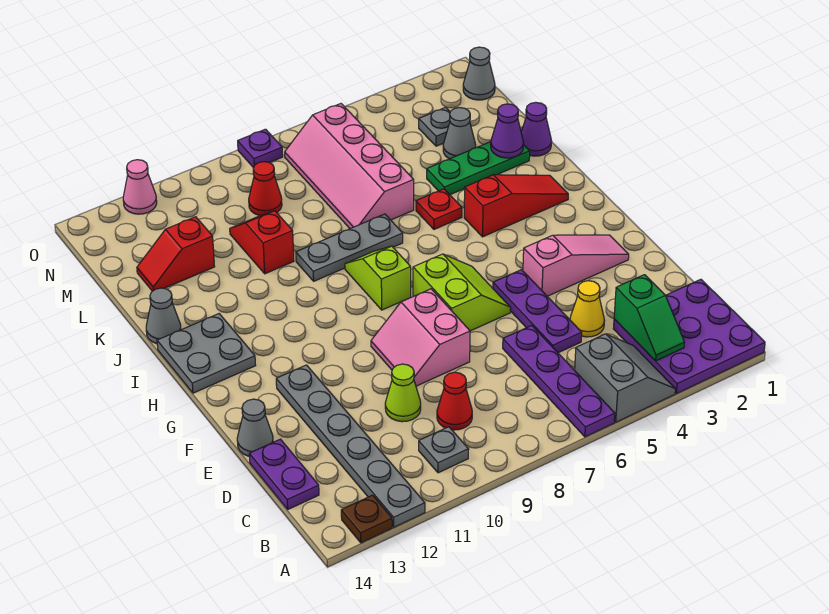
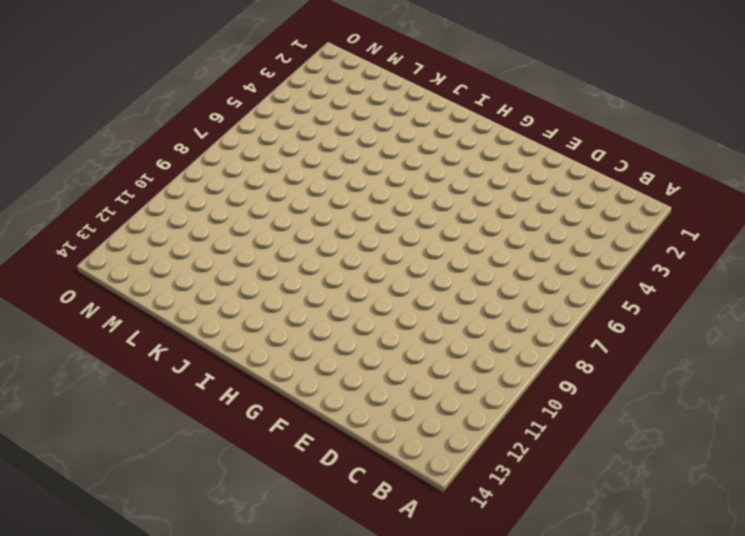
none -> purple 3x3 plate [613,279,765,394]
none -> grey 2x2 slope [575,334,675,422]
none -> purple 1x4 plate [503,326,615,437]
none -> grey 1x6 plate [276,365,425,527]

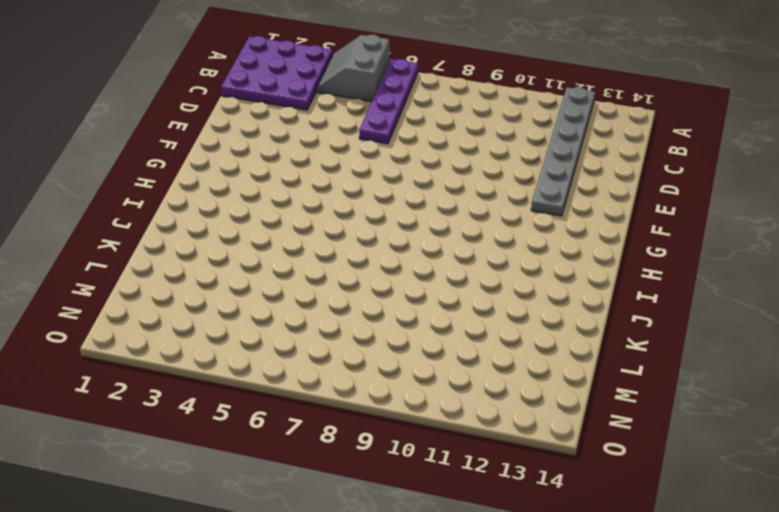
none -> brown 1x1 plate [341,495,392,543]
none -> grey 1x1 plate [419,427,469,473]
none -> red 1x1 cone [437,372,472,430]
none -> purple 1x2 plate [249,439,319,509]

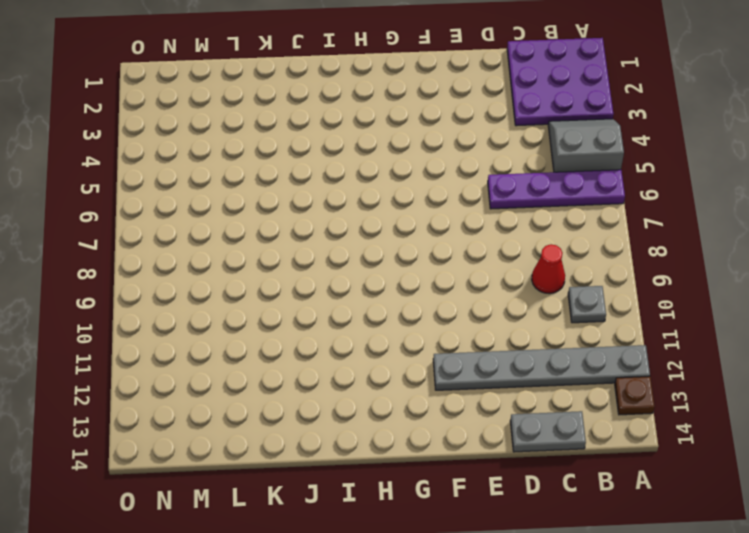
grey 1x2 plate [510,411,586,452] -> purple 1x2 plate [249,439,319,509]
none -> yellow 1x1 cone [570,281,605,337]
none -> purple 1x3 plate [493,270,582,353]
none -> lime 1x1 cone [385,364,421,422]
none -> pink 2x2 slope [371,289,470,386]

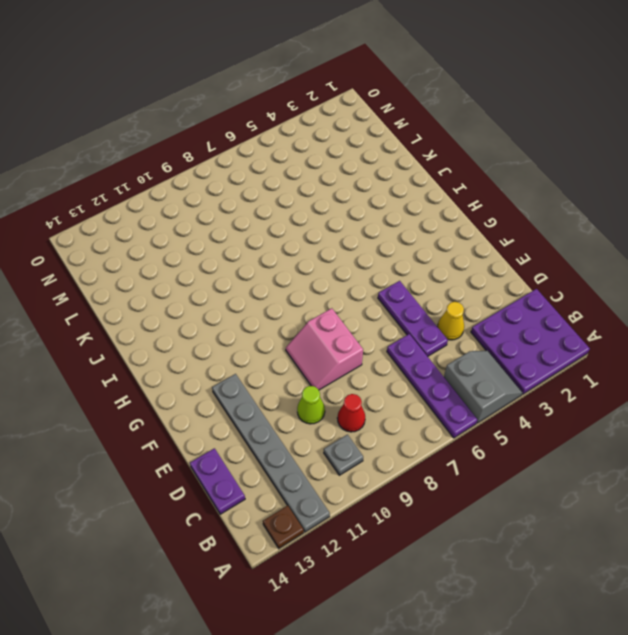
none -> grey 1x1 cone [237,399,273,456]
none -> pink 1x3 slope [523,235,629,296]
none -> lime 2x2 slope [413,254,511,331]
none -> lime 1x2 slope [345,246,411,310]

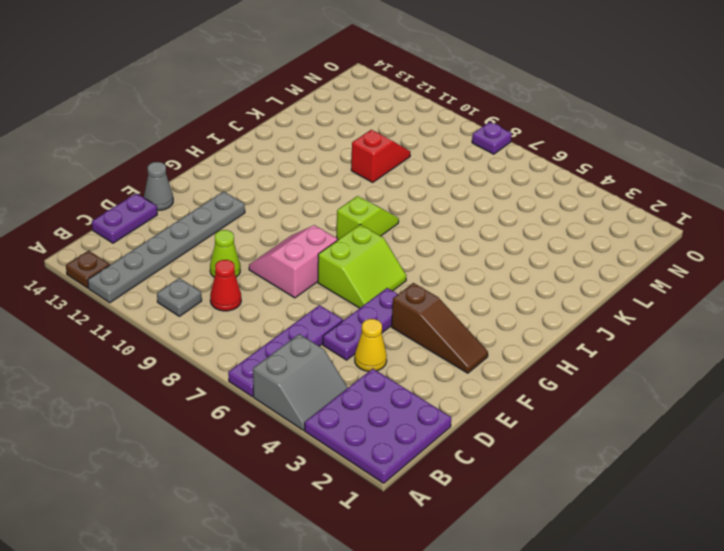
brown 1x3 slope [392,283,488,373] -> pink 1x3 slope [523,235,629,296]
none -> grey 2x2 plate [157,314,256,393]
none -> red 1x3 slope [464,175,568,237]
none -> red 1x1 plate [416,189,462,229]
none -> grey 1x3 plate [296,214,403,281]

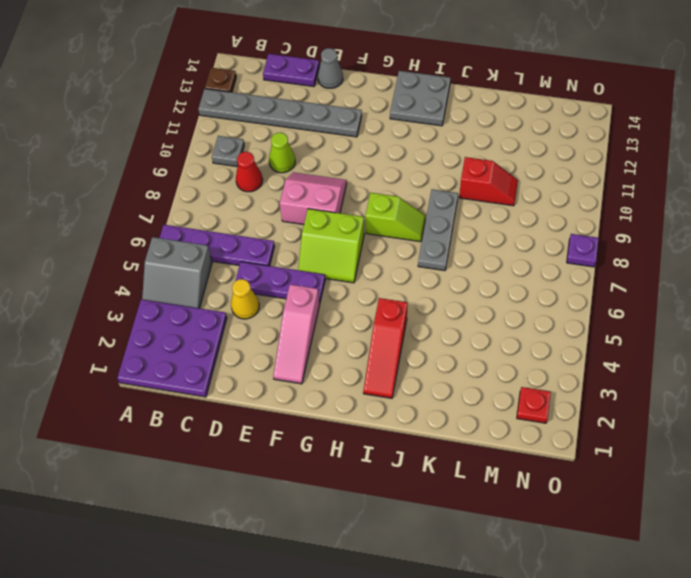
red 1x1 plate [517,387,551,423] -> red 1x1 plate moved to [416,189,462,229]
none -> grey 1x1 cone [146,288,181,344]
none -> purple 1x1 cone [521,102,552,156]
none -> green 1x3 plate [427,142,530,195]
none -> pink 2x4 slope [285,104,414,229]

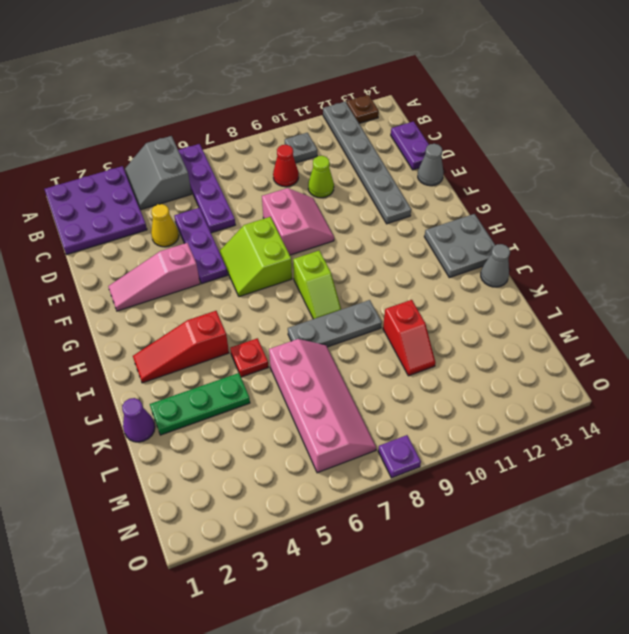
none -> grey 1x1 cone [443,108,476,159]
none -> red 1x2 slope [137,217,215,291]
none -> grey 1x1 plate [419,107,450,146]
none -> red 1x1 cone [249,162,282,216]

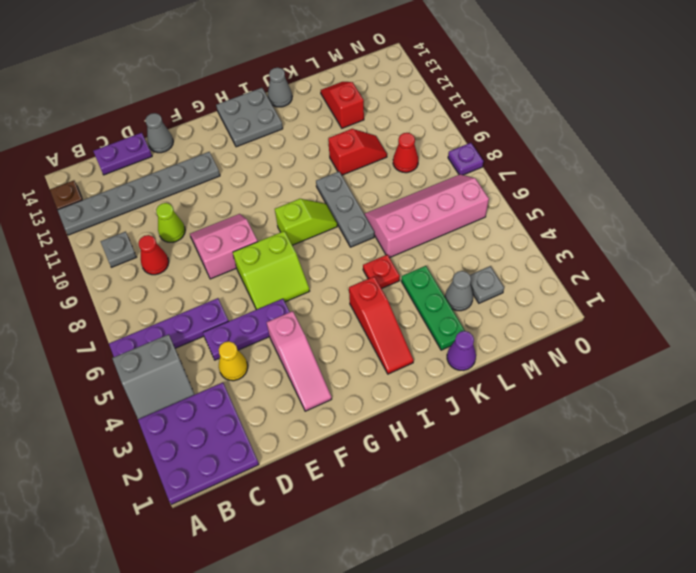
none -> grey 1x1 cone [463,47,495,100]
none -> pink 1x1 cone [123,160,157,214]
none -> green 1x2 slope [614,275,685,361]
none -> purple 1x1 cone [491,104,524,158]

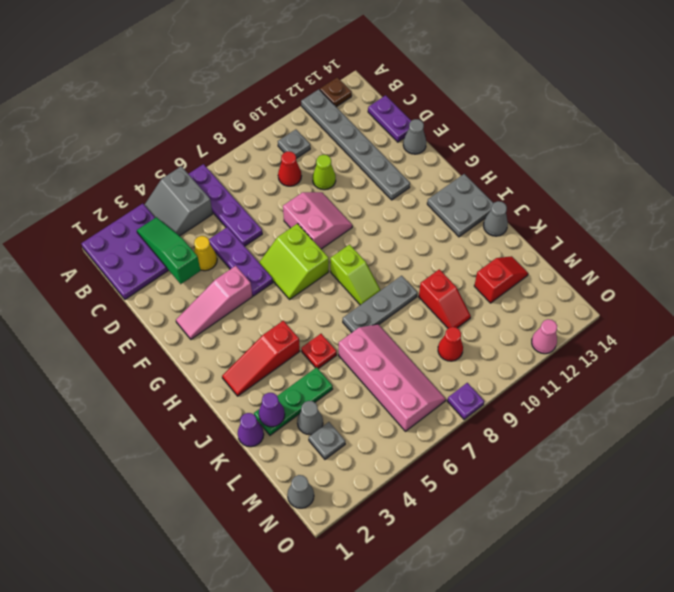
green 1x3 slope [137,217,201,284] -> green 1x2 slope [614,275,685,361]

